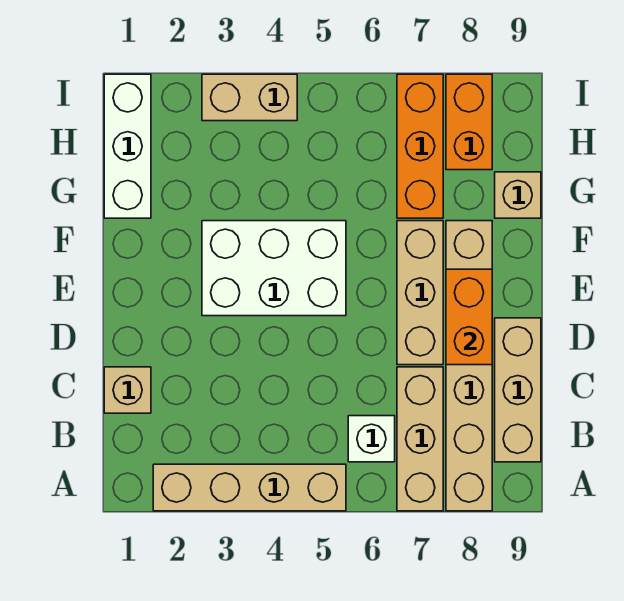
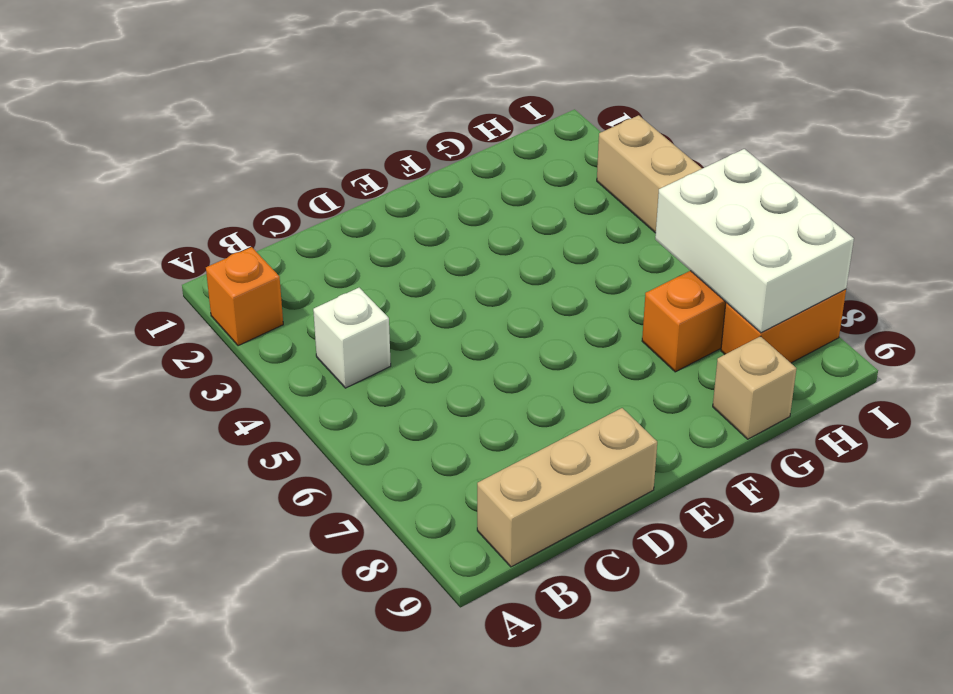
orange 1x1 brick [206,247,283,346] -> tan 1x4 brick [153,464,346,511]
white 1x1 brick [313,288,391,388] -> white 1x1 brick moved to [348,416,395,462]
white 2x3 brick [655,149,854,333] -> white 2x3 brick moved to [202,221,346,316]
none -> tan 1x3 brick [397,367,443,511]
none -> tan 1x6 brick [446,221,492,511]
none -> tan 1x1 brick [104,367,151,413]

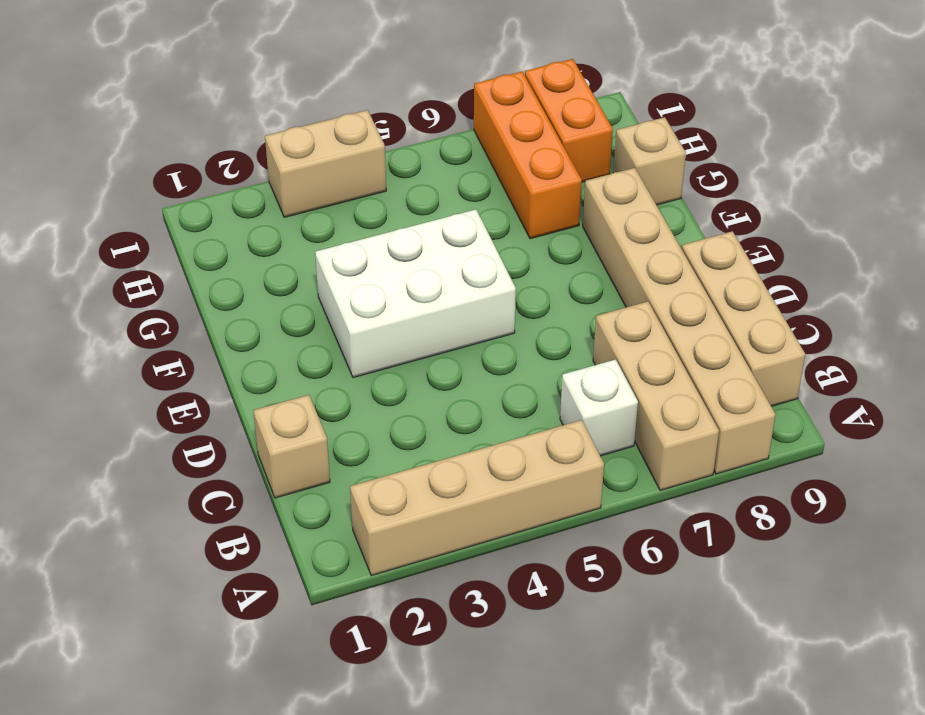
none -> tan 1x3 brick [397,221,443,365]
none -> white 1x3 brick [104,74,151,218]
none -> orange 1x2 brick [446,269,492,365]

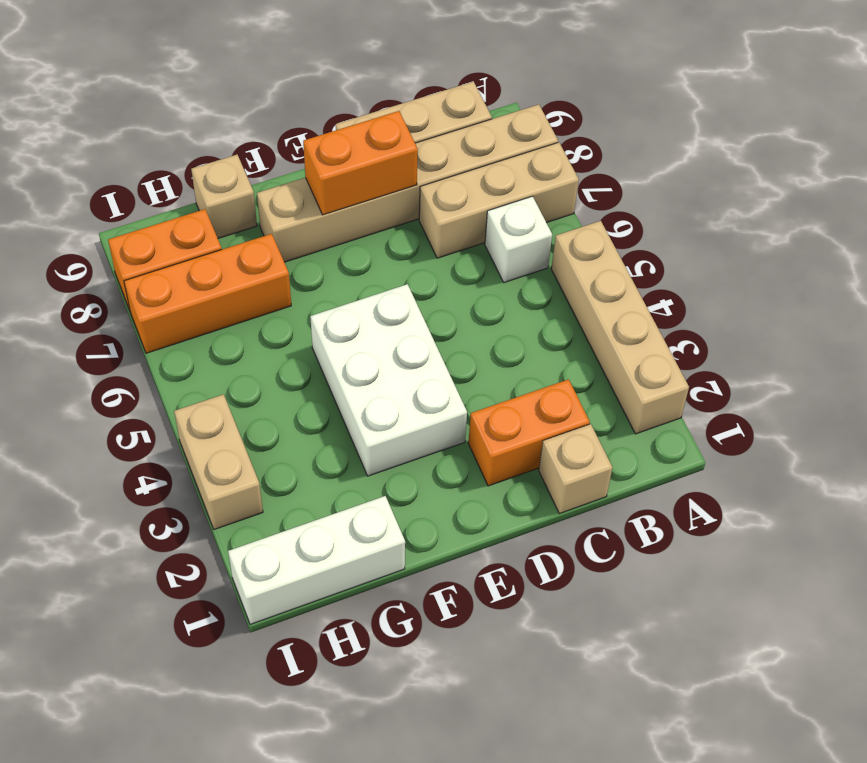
orange 1x2 brick [468,379,590,486] -> none
none -> tan 1x3 brick [397,221,443,365]

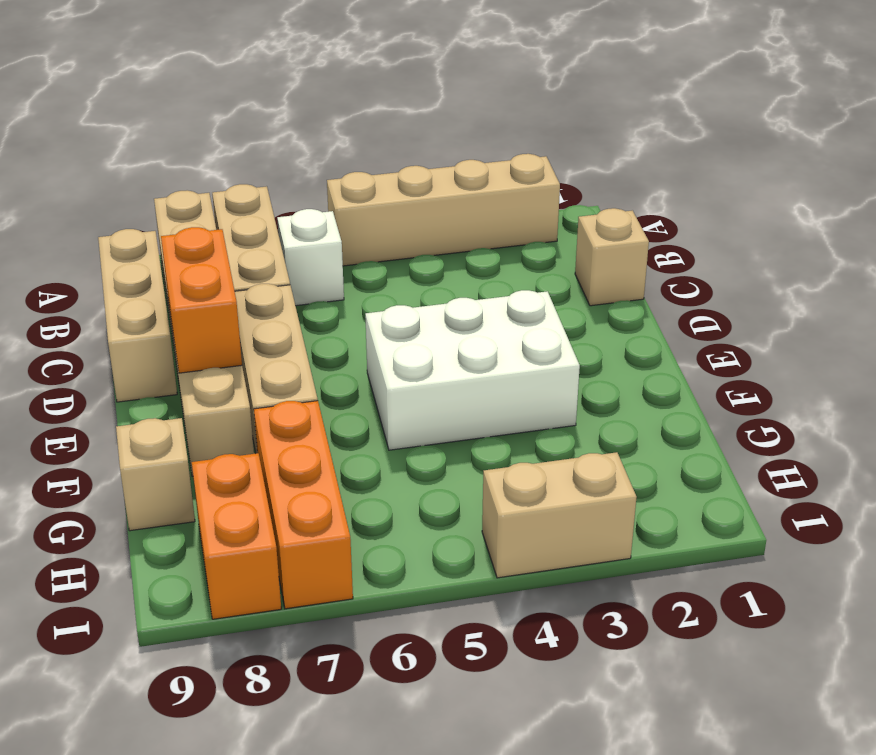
none -> white 1x3 brick [104,74,151,218]

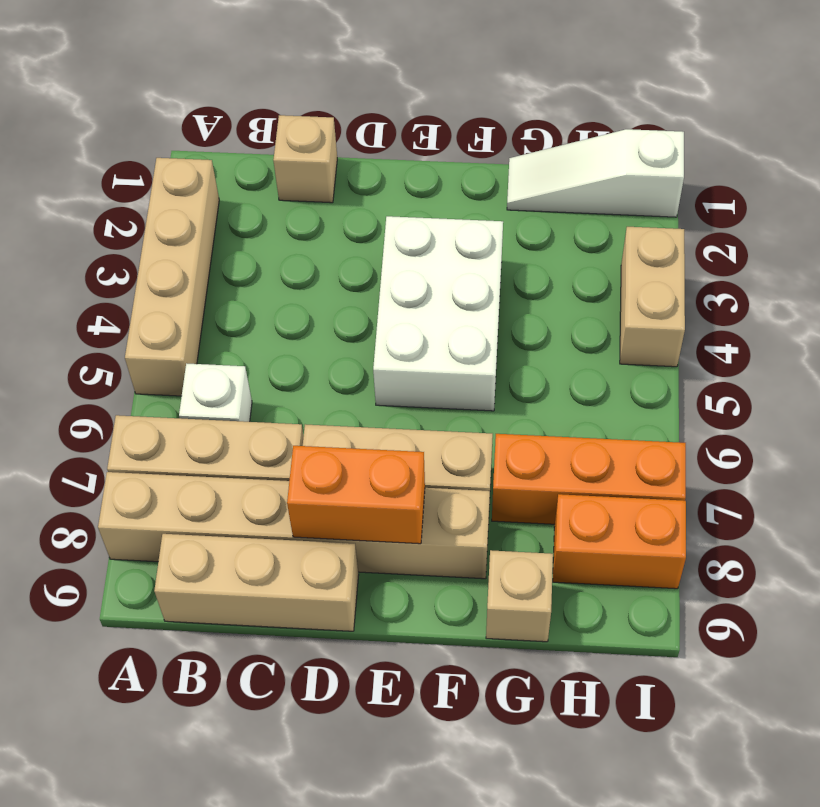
white 1x3 slope [507,129,684,217] -> white 1x3 brick [104,74,151,218]

